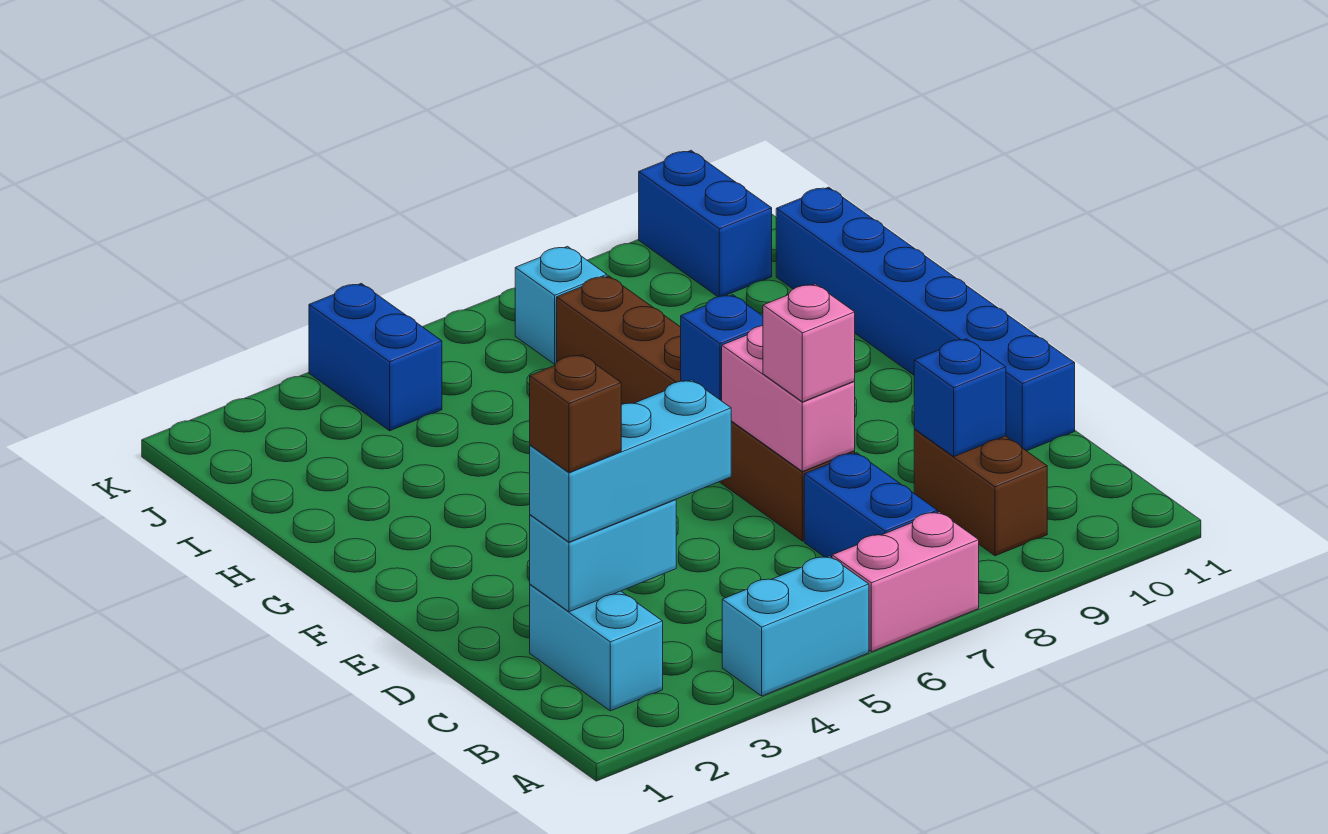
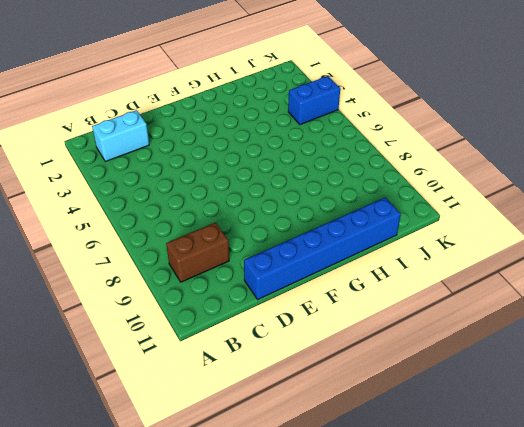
none -> cyan 1x2 brick [722,556,869,696]
none -> pink 1x2 brick [832,512,979,652]
none -> blue 1x2 brick [804,453,937,557]

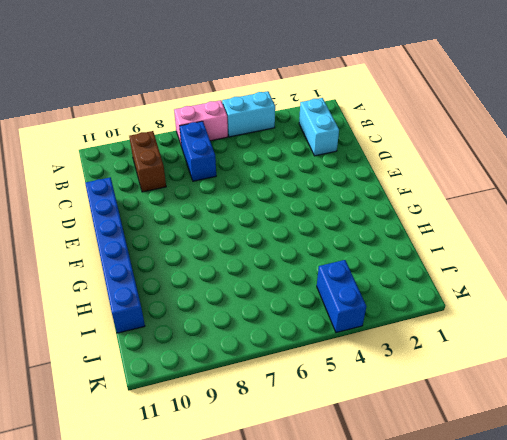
none -> brown 1x6 brick [557,276,855,541]
none -> cyan 1x1 brick [515,246,607,364]
none -> blue 1x2 brick [639,151,772,297]

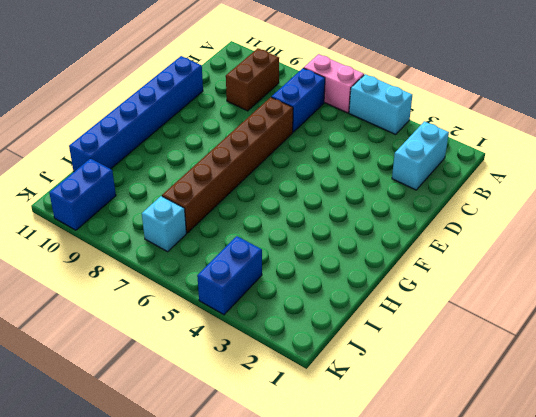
none -> cyan 1x2 brick [530,499,676,612]
none -> blue 1x1 brick [914,339,1006,456]
none -> pink 1x2 brick [722,326,855,471]

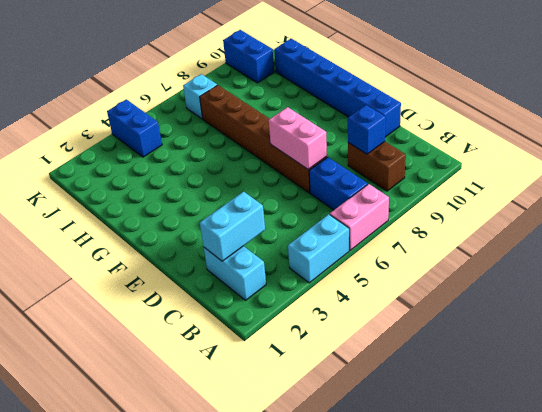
none -> blue 1x1 brick [681,295,763,401]
none -> cyan 1x3 brick [530,380,731,542]
none -> pink 1x1 brick [763,284,855,402]

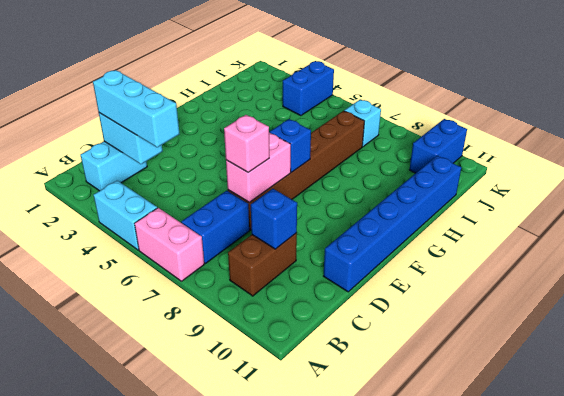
none -> brown 1x1 brick [530,355,621,472]

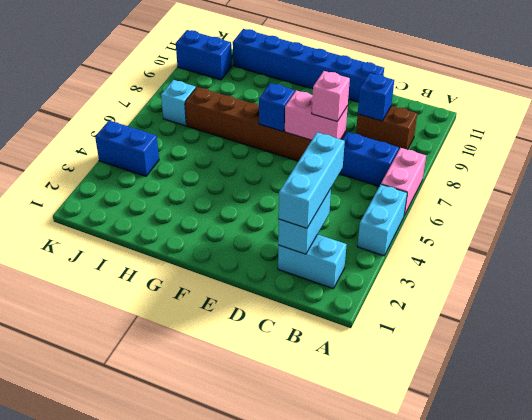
none -> brown 1x1 brick [530,355,621,472]

